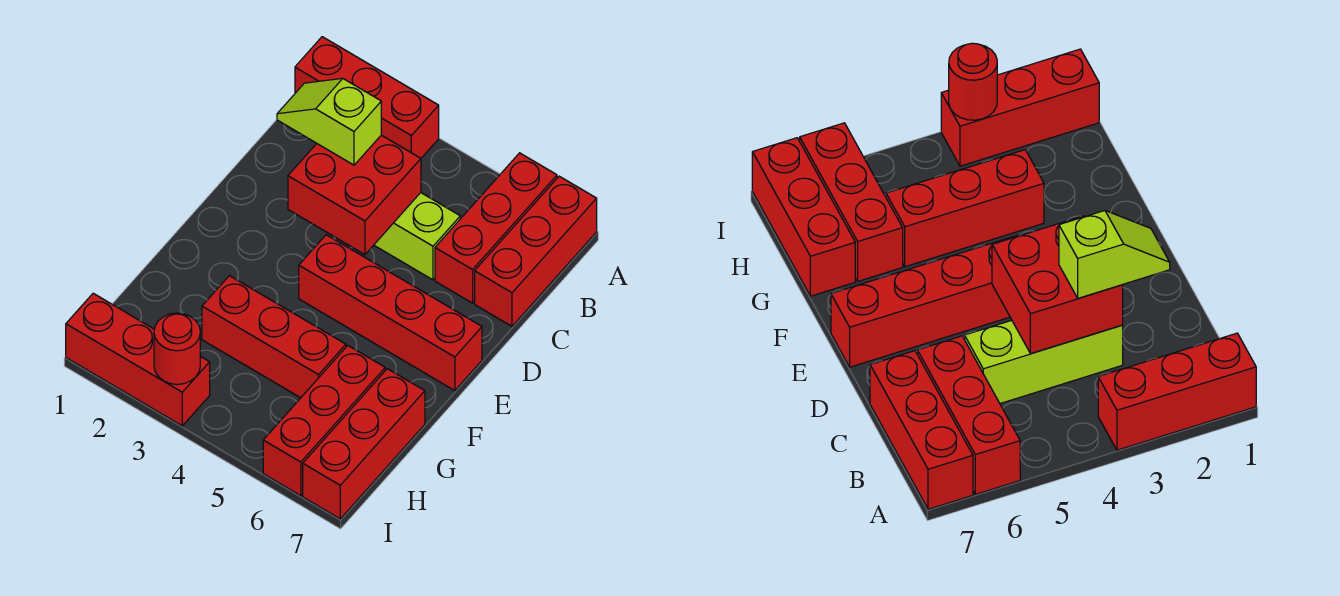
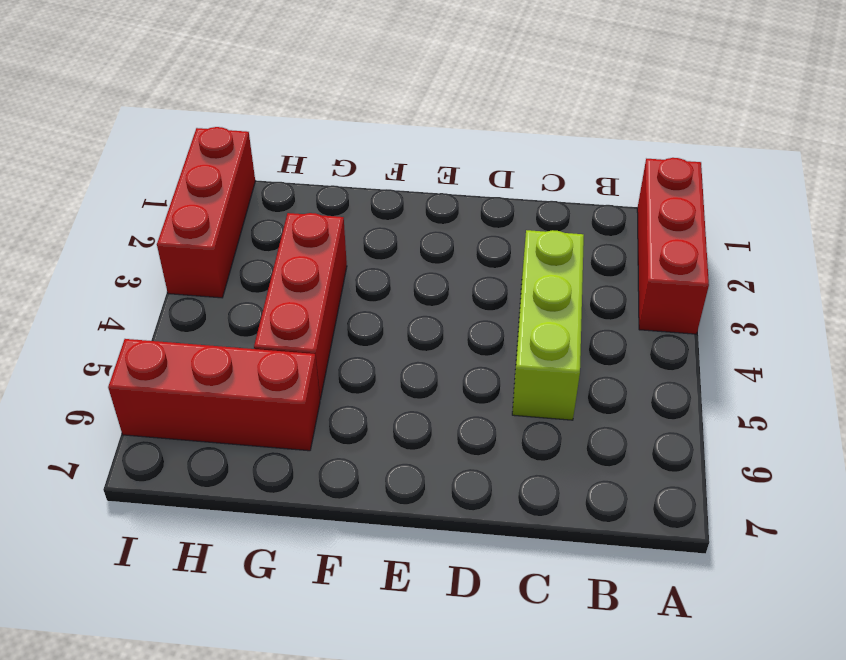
none -> red 1x3 brick [435,153,557,303]
none -> red 1x3 brick [475,176,597,326]
none -> red 1x4 brick [299,235,482,391]

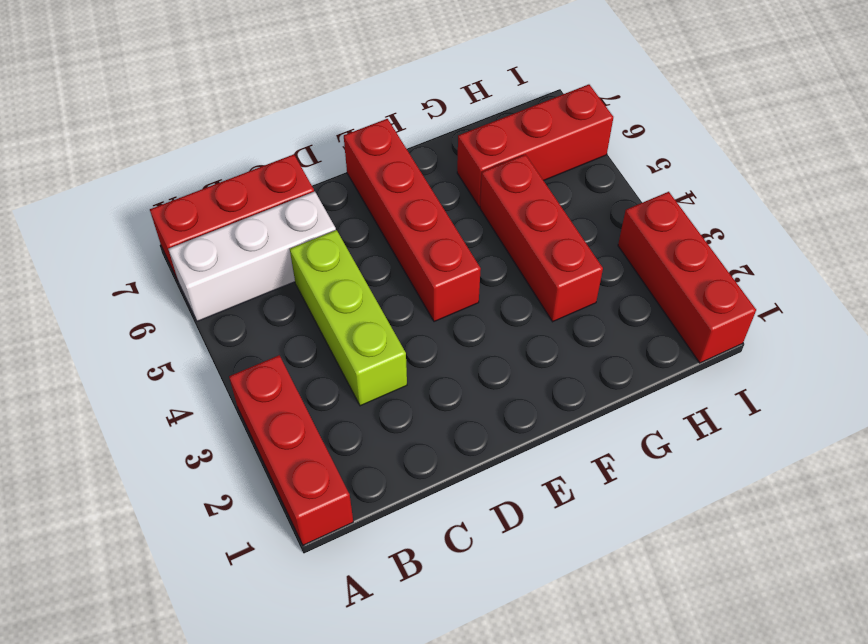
white 1x3 brick [168,191,336,321] -> red 1x3 brick [435,153,557,303]
none -> red 1x3 brick [303,369,425,519]
none -> red 2x2 brick [288,135,421,255]
none -> red 1x1 round brick [154,313,200,385]

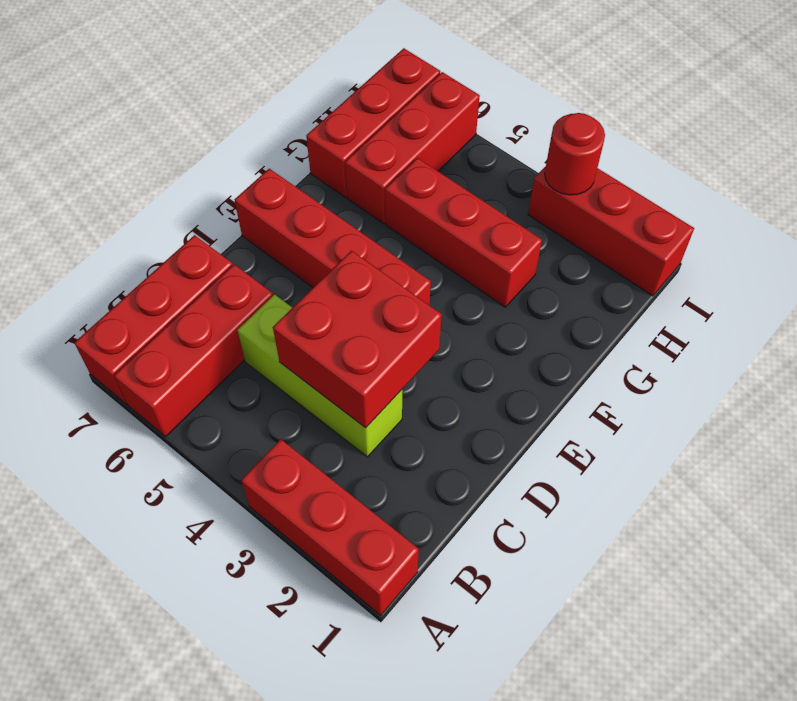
none -> lime 1x2 slope [277,78,381,165]

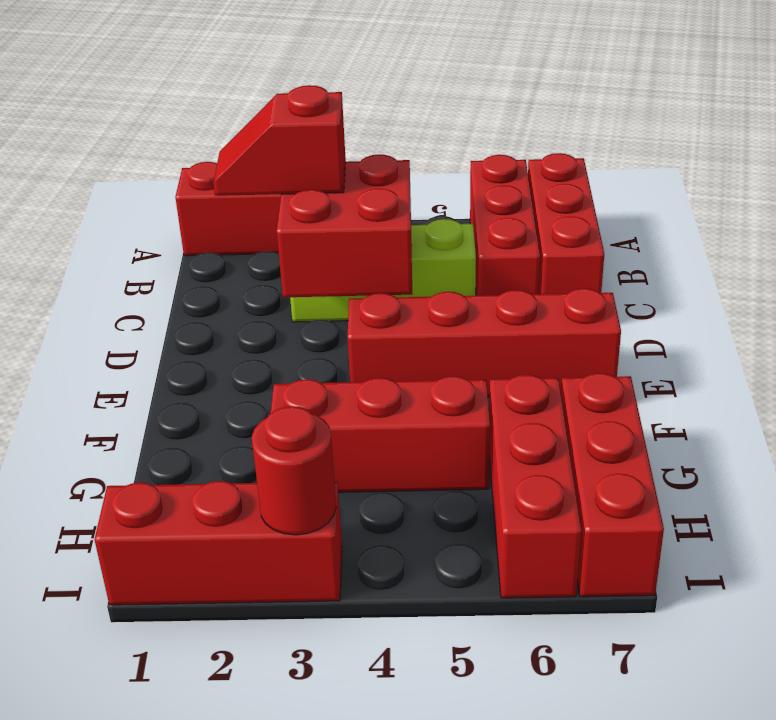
red 1x2 slope [213,85,346,196] -> lime 1x2 slope [277,78,381,165]

